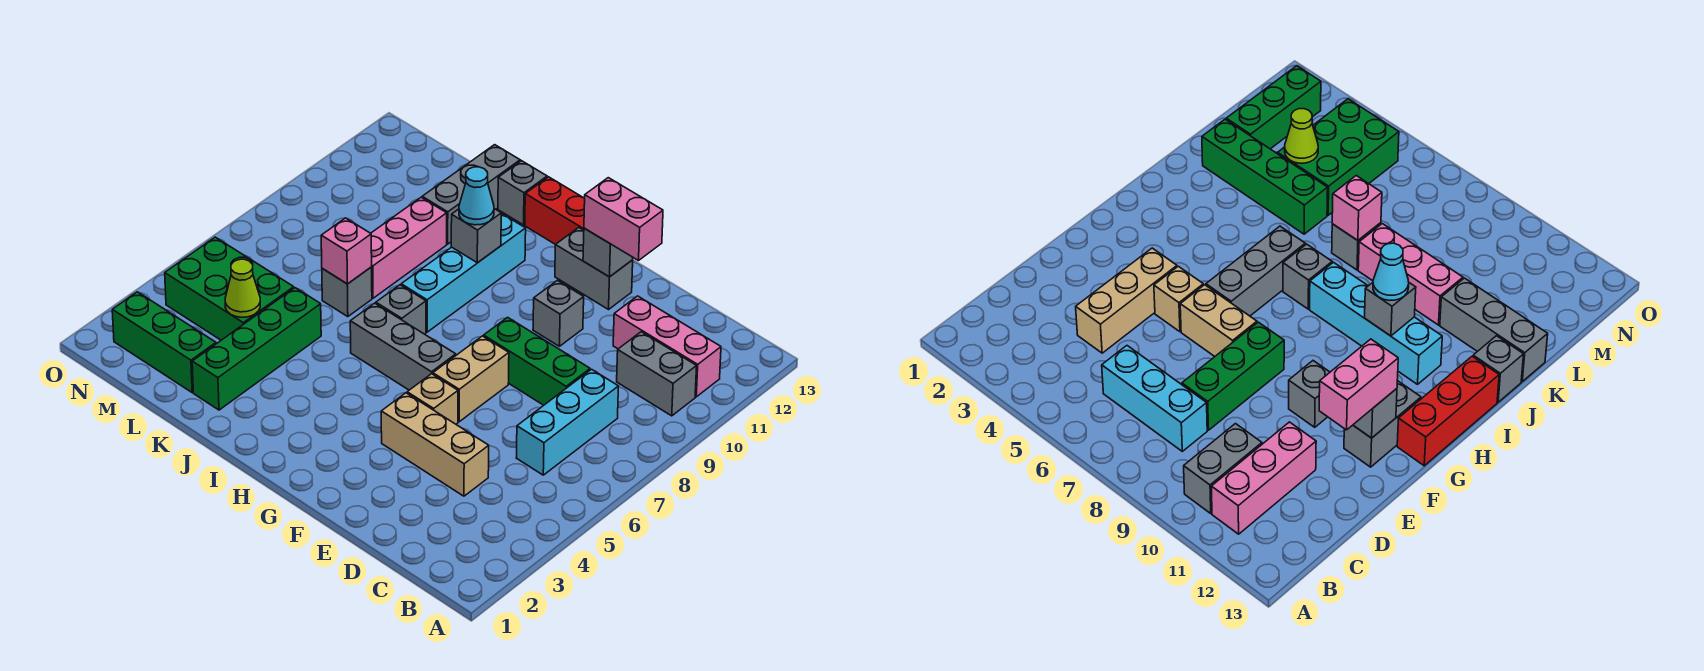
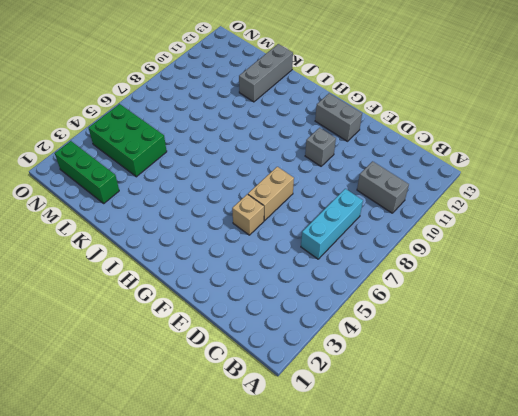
none -> pink 1x3 brick [613,296,721,397]
none -> tan 1x3 brick [381,393,489,496]
none -> green 1x3 brick [484,317,590,405]

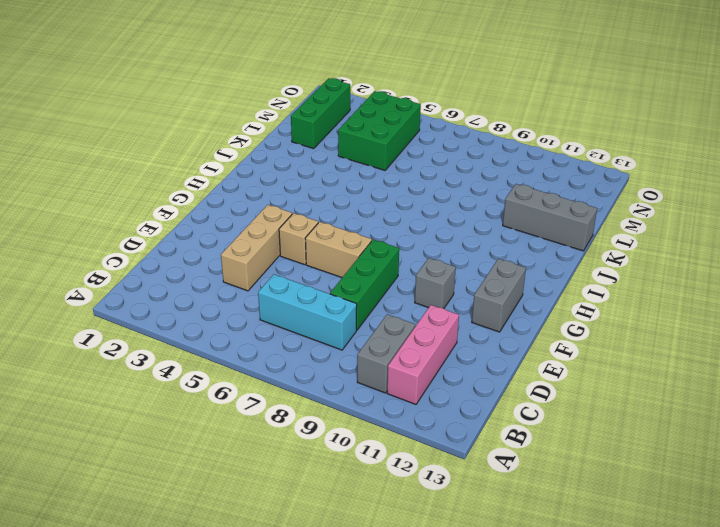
none -> grey 1x3 brick [350,303,456,390]
none -> red 1x3 brick [525,177,585,245]
none -> grey 1x1 brick [376,285,426,334]

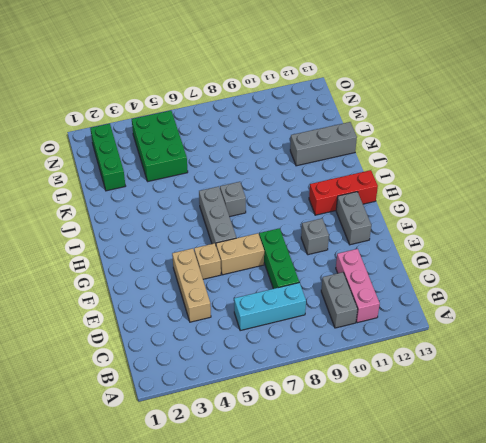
red 1x3 brick [309,170,378,215] -> red 1x3 brick turned to [525,177,585,245]
none -> cyan 1x4 brick [401,213,526,332]
none -> grey 1x1 brick [498,161,547,225]
none -> green 1x4 brick [192,288,321,410]

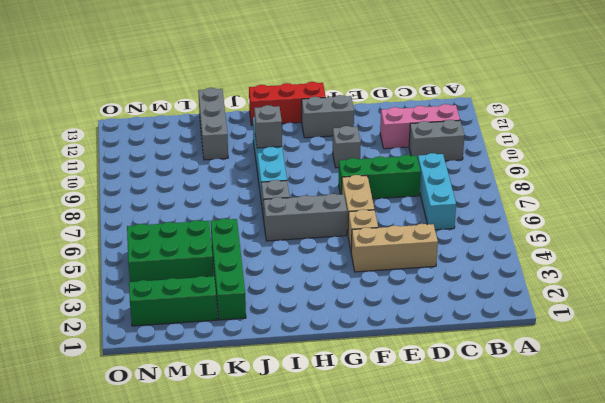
none -> grey 1x1 brick [498,161,547,225]
none -> grey 1x1 brick [322,267,372,317]
none -> pink 1x3 brick [371,197,447,298]

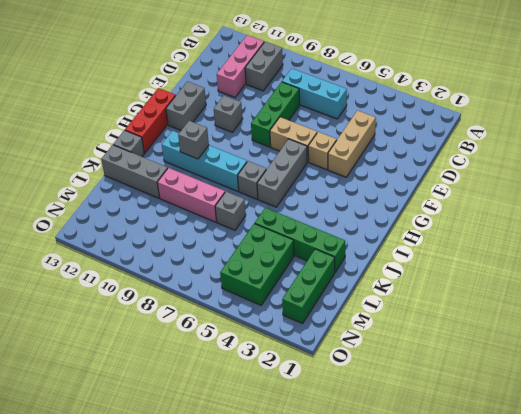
none -> grey 1x1 brick [583,228,633,277]
none -> pink 1x1 brick [321,218,372,284]
none -> lime 1x1 cone [225,259,260,317]

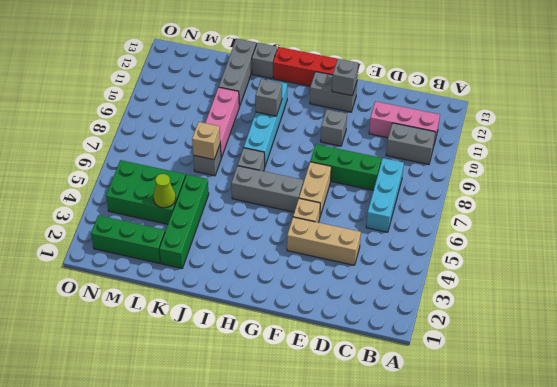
tan 1x1 brick [192,122,220,160] -> pink 1x1 brick [321,218,372,284]
none -> pink 1x2 brick [584,178,663,261]
none -> cyan 1x1 cone [459,167,494,225]

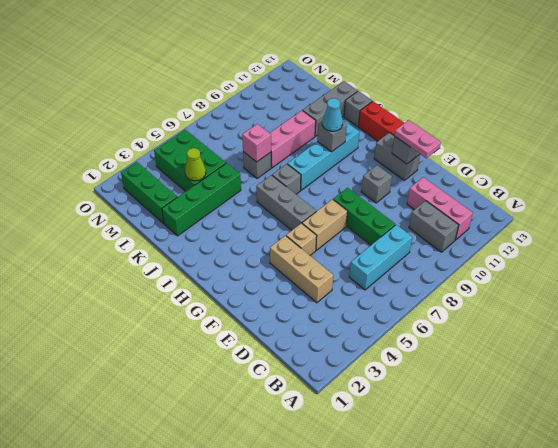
pink 1x2 plate [394,120,441,158] -> pink 1x2 brick [584,178,663,261]

